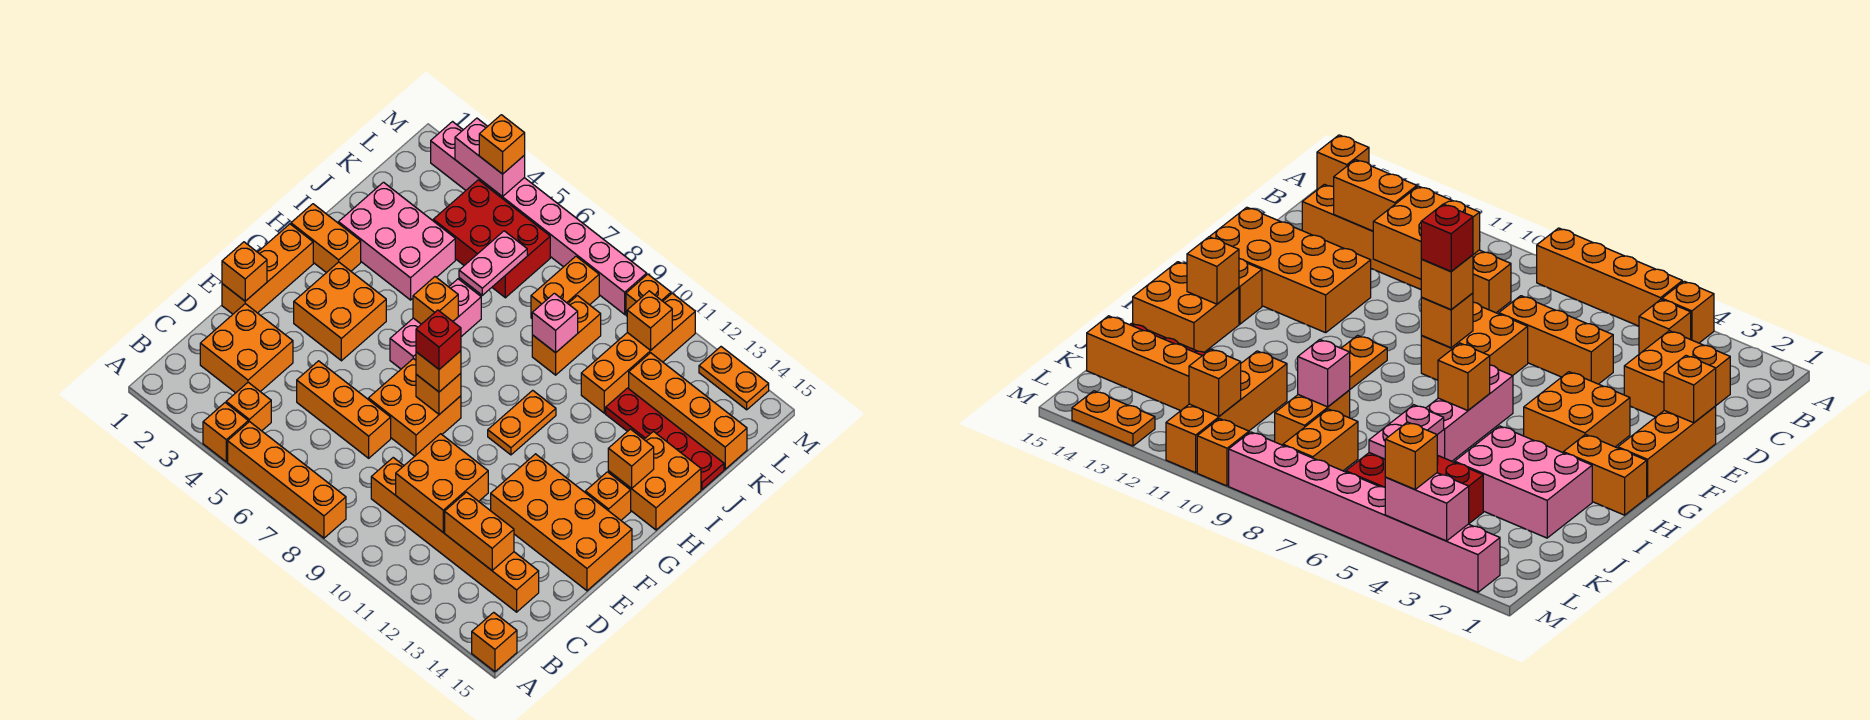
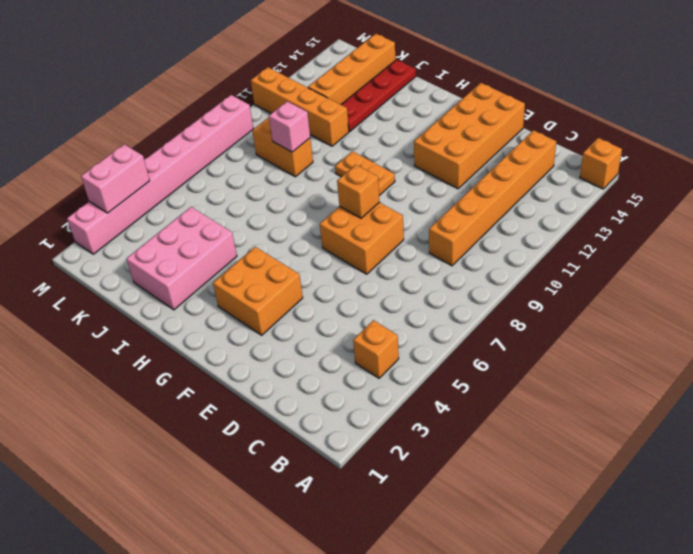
none -> orange 1x1 brick [203,403,248,462]
none -> orange 1x4 brick [228,421,346,538]
none -> orange 2x2 brick [200,304,293,393]
none -> orange 1x3 brick [297,361,391,458]

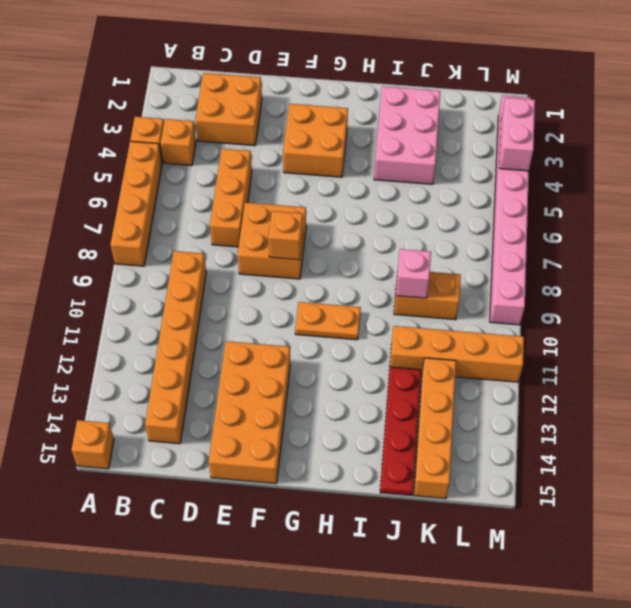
none -> orange 1x3 brick [222,224,313,314]
none -> pink 1x3 brick [390,279,481,369]
none -> orange 1x1 brick [585,472,631,520]
none -> orange 1x2 brick [291,204,361,273]

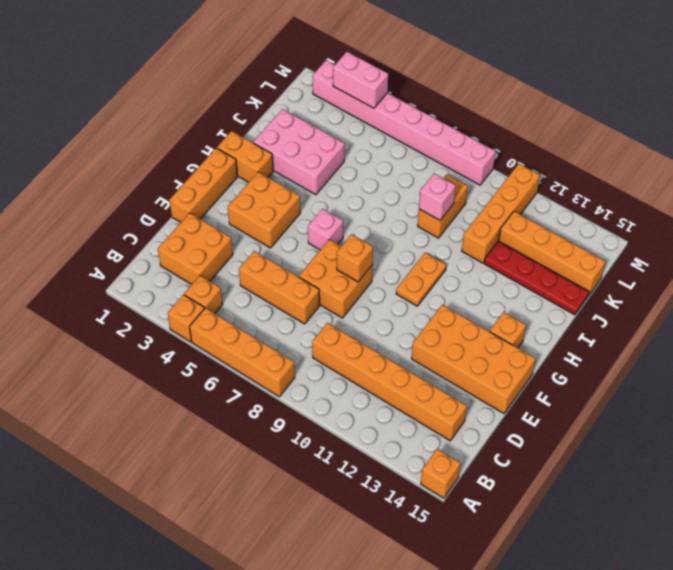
pink 1x1 brick [308,209,343,250] -> pink 1x3 brick [390,279,481,369]
none -> orange 2x2 brick [608,431,701,530]
none -> red 2x3 brick [433,180,550,298]
none -> orange 1x2 brick [531,256,599,318]
none -> orange 1x1 brick [626,274,671,316]

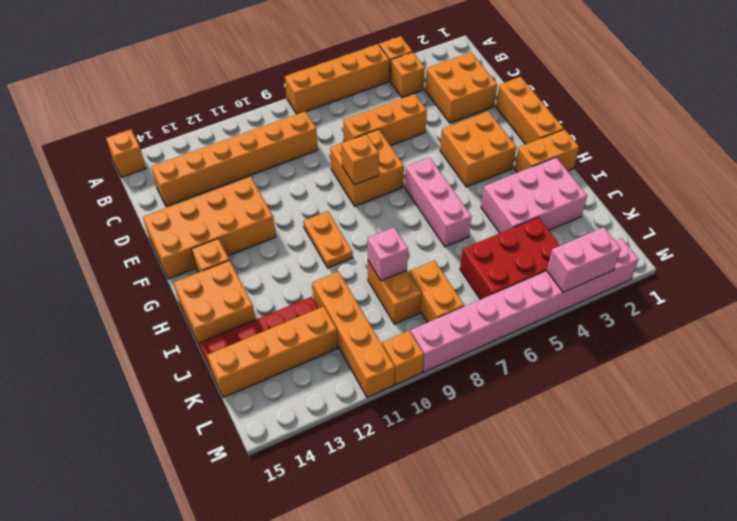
none -> orange 1x2 plate [699,347,769,410]
none -> orange 2x2 brick [396,434,488,532]
none -> orange 1x2 brick [445,492,514,570]
none -> orange 1x1 brick [222,242,267,301]

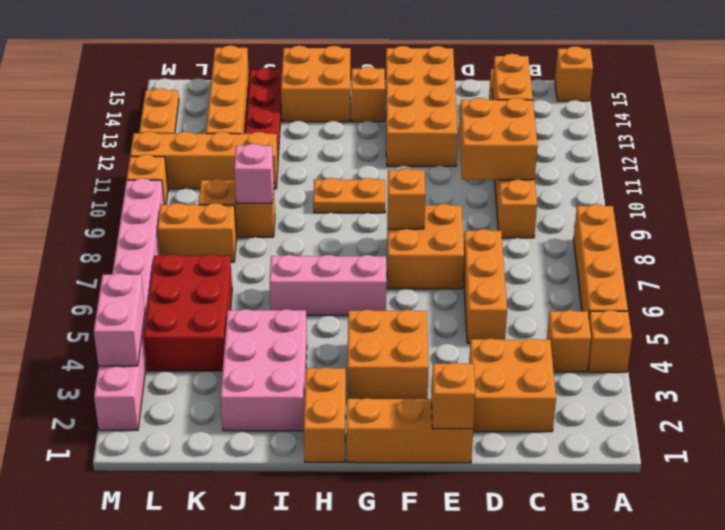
none -> orange 1x1 brick [413,277,458,324]
none -> orange 1x1 brick [608,429,654,489]
none -> pink 1x2 plate [459,231,527,295]
none -> orange 1x1 brick [627,291,672,351]

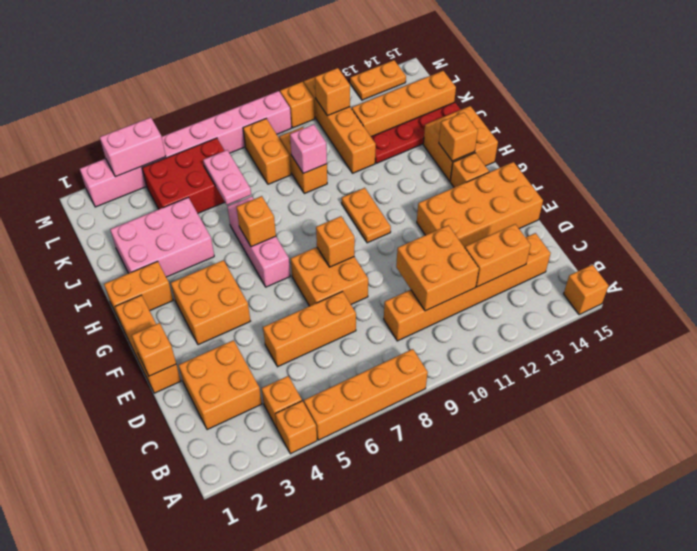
none -> orange 1x1 brick [416,351,461,392]
none -> orange 1x1 brick [479,115,525,174]
none -> red 1x1 brick [416,310,461,369]

